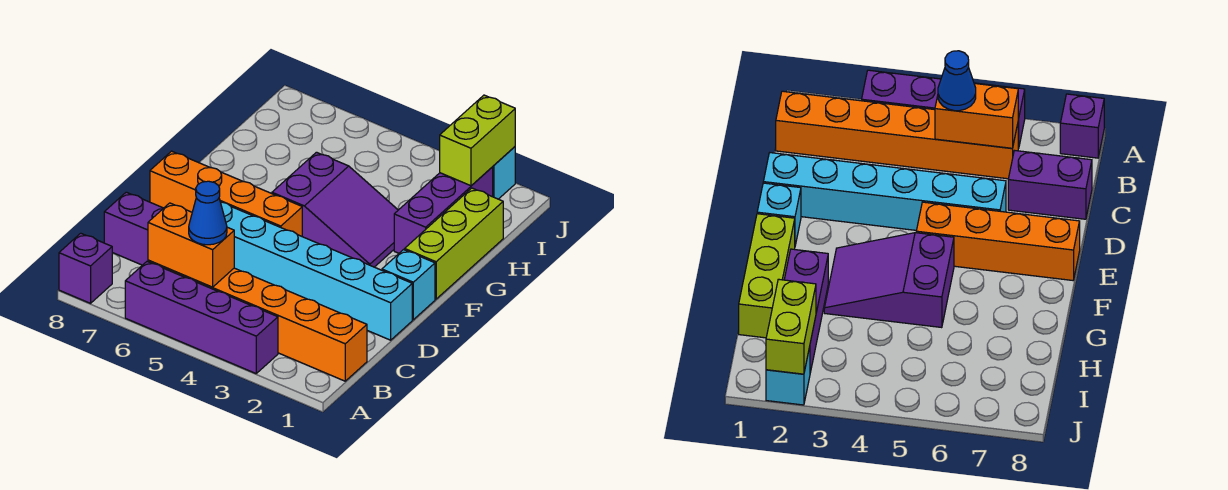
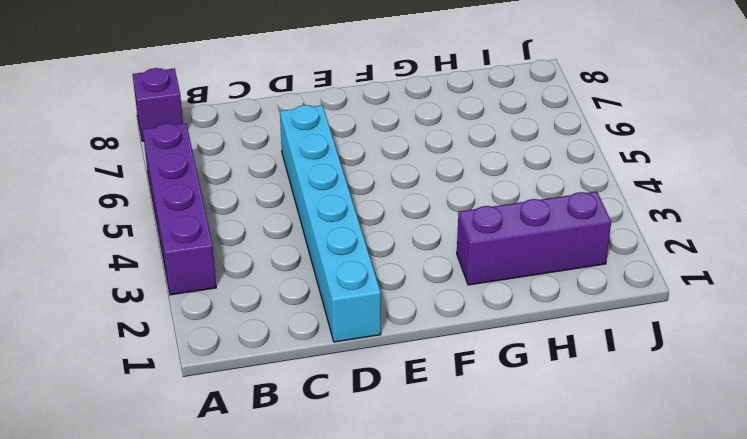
none -> orange 1x6 brick [148,260,367,381]
none -> purple 1x2 brick [104,192,163,265]
none -> cyan 1x1 brick [382,250,435,320]

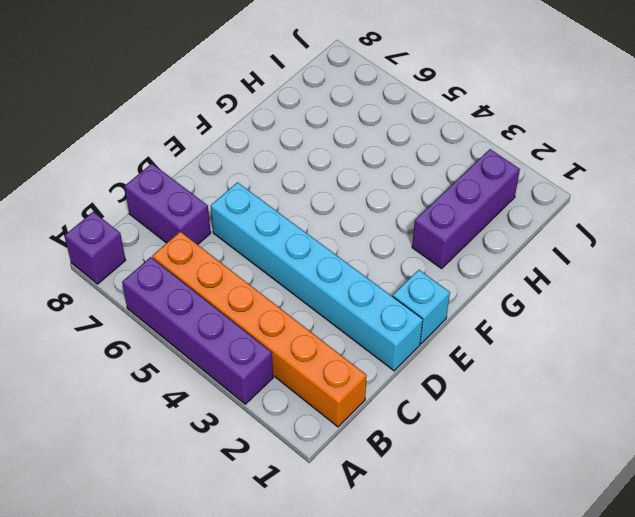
none -> orange 1x4 brick [150,151,302,236]
none -> lime 1x3 brick [405,188,503,299]
none -> purple 2x3 slope [272,152,398,267]

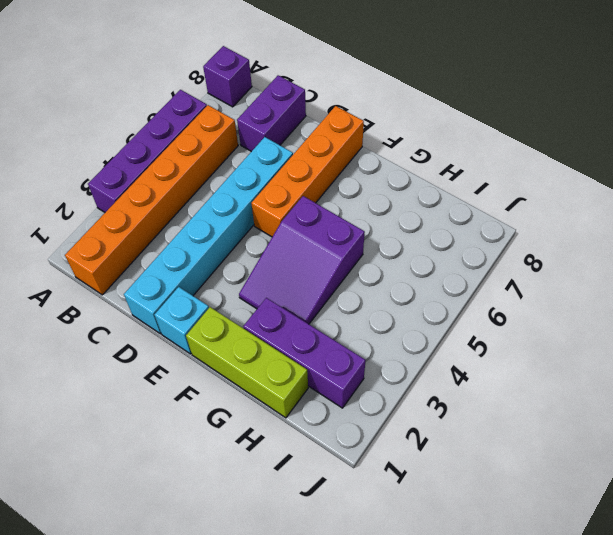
none -> cyan 1x1 brick [493,147,515,199]
none -> orange 1x2 brick [148,203,234,287]
none -> lime 1x2 brick [440,95,515,186]

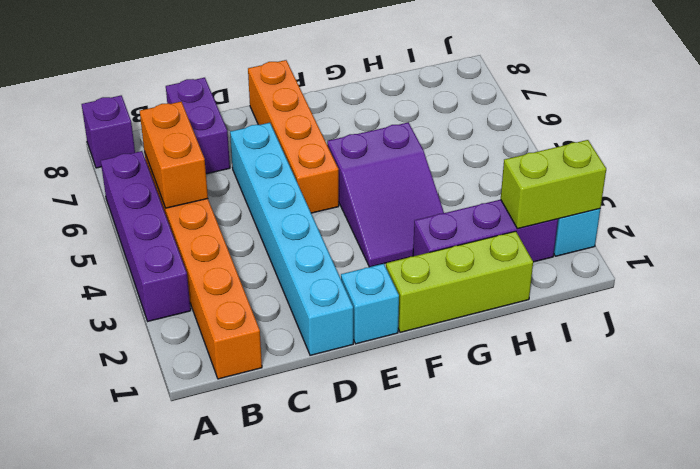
none -> blue 1x1 cone [189,181,227,245]

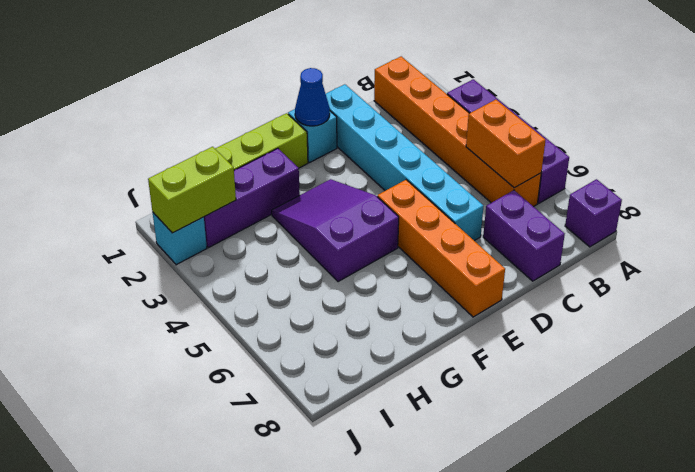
blue 1x1 cone [295,68,330,126] -> blue 1x1 cone moved to [189,181,227,245]

